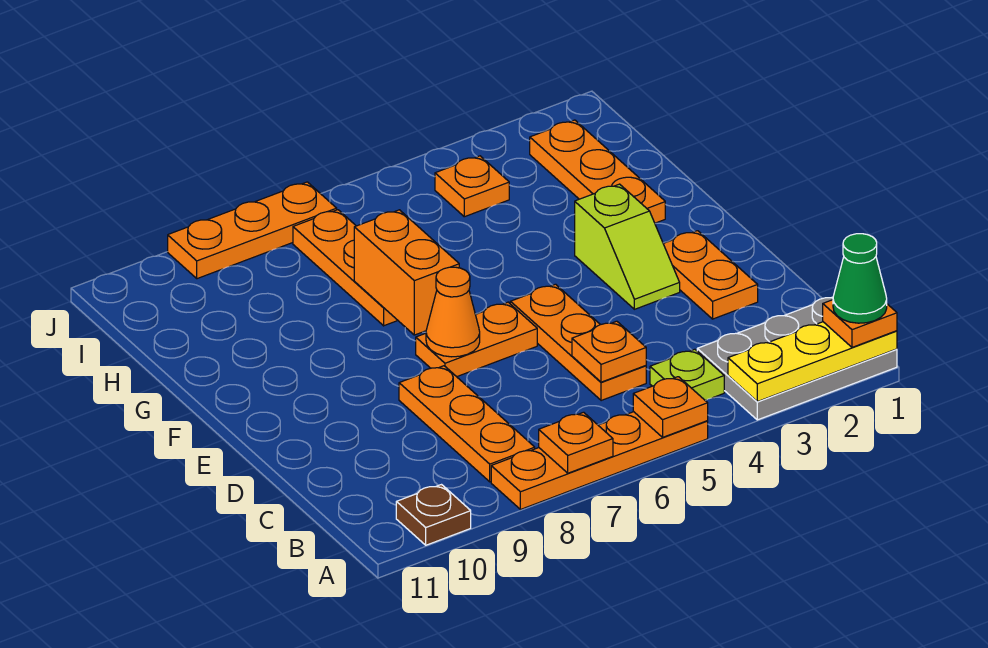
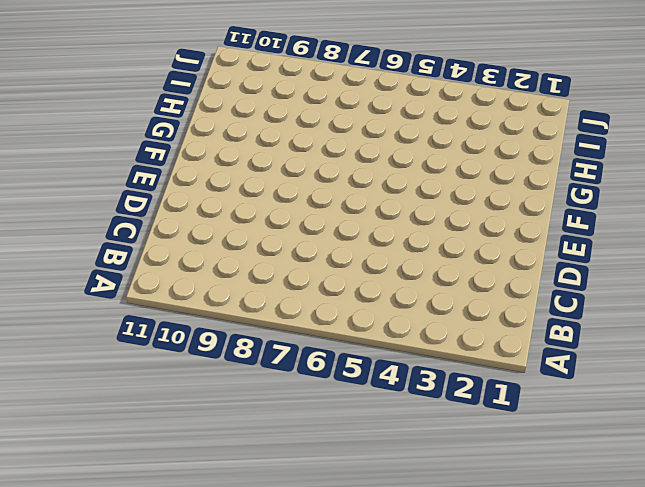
none -> grey 2x3 plate [697,297,897,420]
none -> orange 1x4 plate [491,412,708,510]
none -> brown 1x1 plate [396,485,471,545]

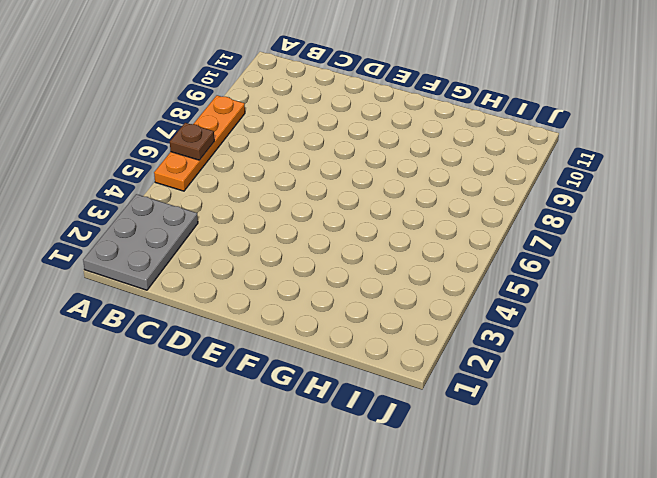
brown 1x1 plate [170,123,214,160] -> brown 1x1 plate moved to [396,485,471,545]
none -> lime 1x1 plate [650,349,724,401]
none -> orange 1x3 plate [399,366,535,482]
none -> orange 1x3 plate [510,284,646,401]

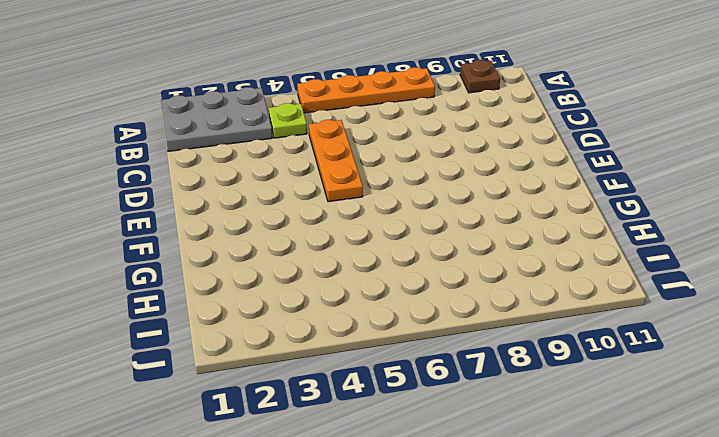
none -> orange 1x3 plate [399,366,535,482]
none -> orange 1x2 plate [663,231,758,319]
none -> lime 1x2 slope [575,184,680,309]

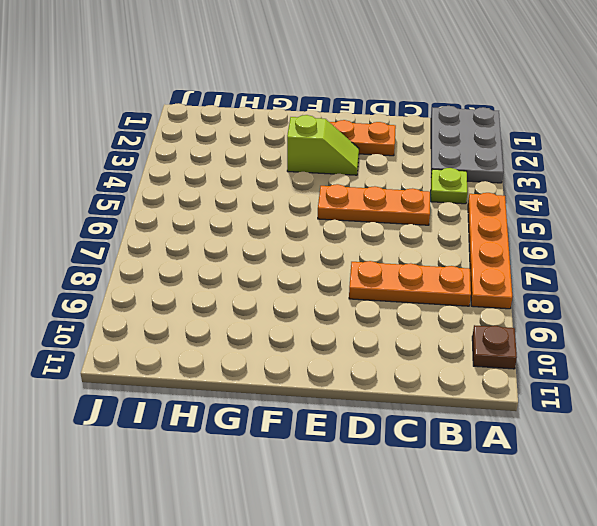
none -> orange 1x2 plate [416,302,537,377]
none -> orange 1x3 plate [530,120,665,223]
none -> orange 1x3 plate [293,210,398,326]

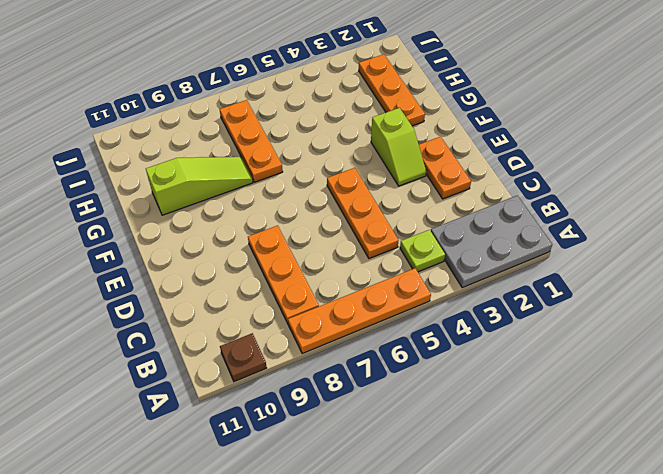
lime 1x3 slope [146,157,253,215] -> none
none -> orange 1x2 plate [416,302,537,377]
none -> orange 1x1 plate [435,156,509,217]
none -> orange 1x3 plate [168,182,337,279]

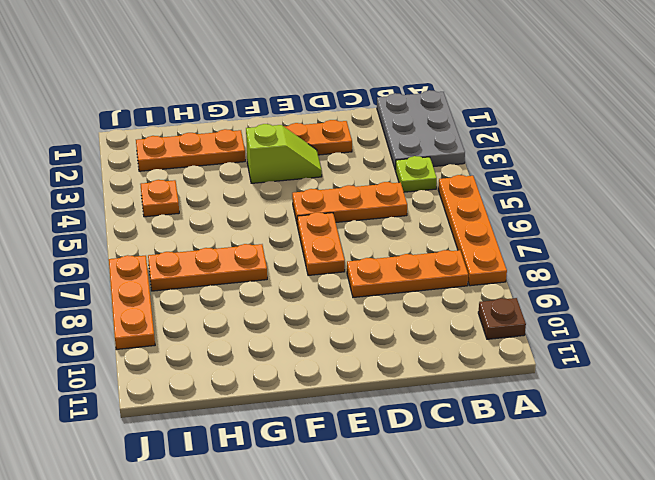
none -> yellow 1x3 plate [728,322,897,402]
none -> orange 1x1 plate [633,377,708,437]
none -> orange 1x1 plate [539,412,613,473]

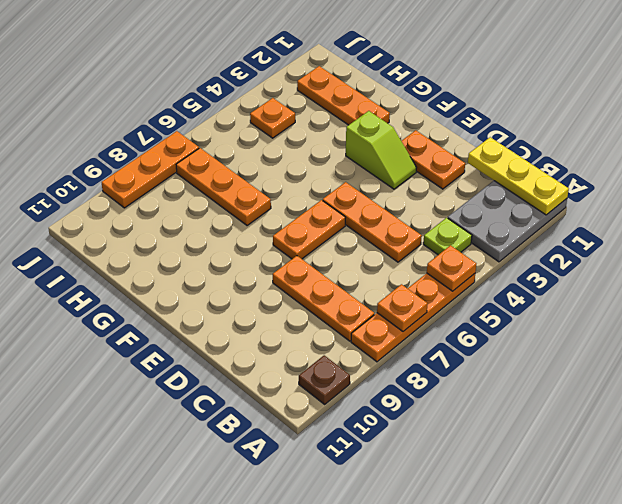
yellow 1x3 plate [468,137,569,215] -> yellow 1x3 plate turned to [728,322,897,402]
none -> orange 1x1 plate [572,321,646,382]
none -> orange 1x1 cone [426,267,480,357]
none -> orange 1x2 brick [354,210,459,335]

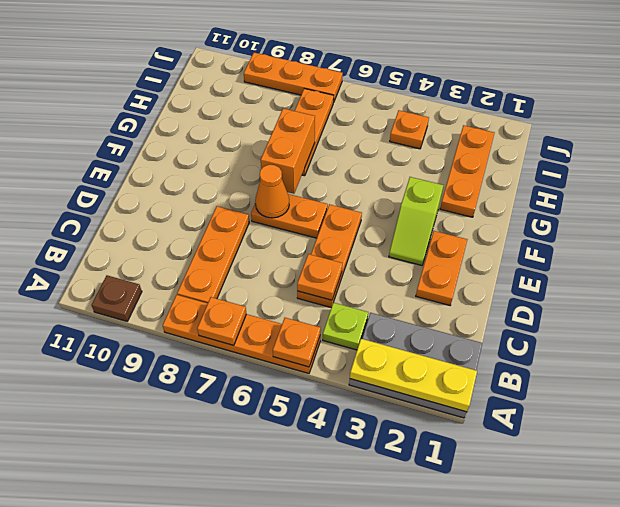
none -> orange 1x1 plate [823,300,897,347]
none -> green 1x1 cone [833,234,887,323]

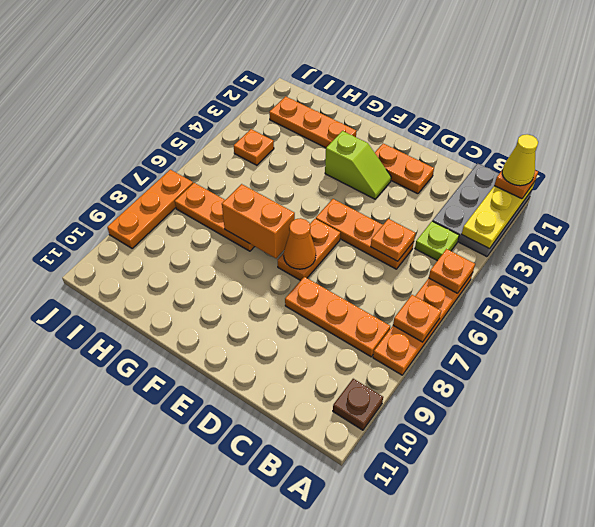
yellow 1x1 cone [502,134,538,186] -> green 1x1 cone [833,234,887,323]

